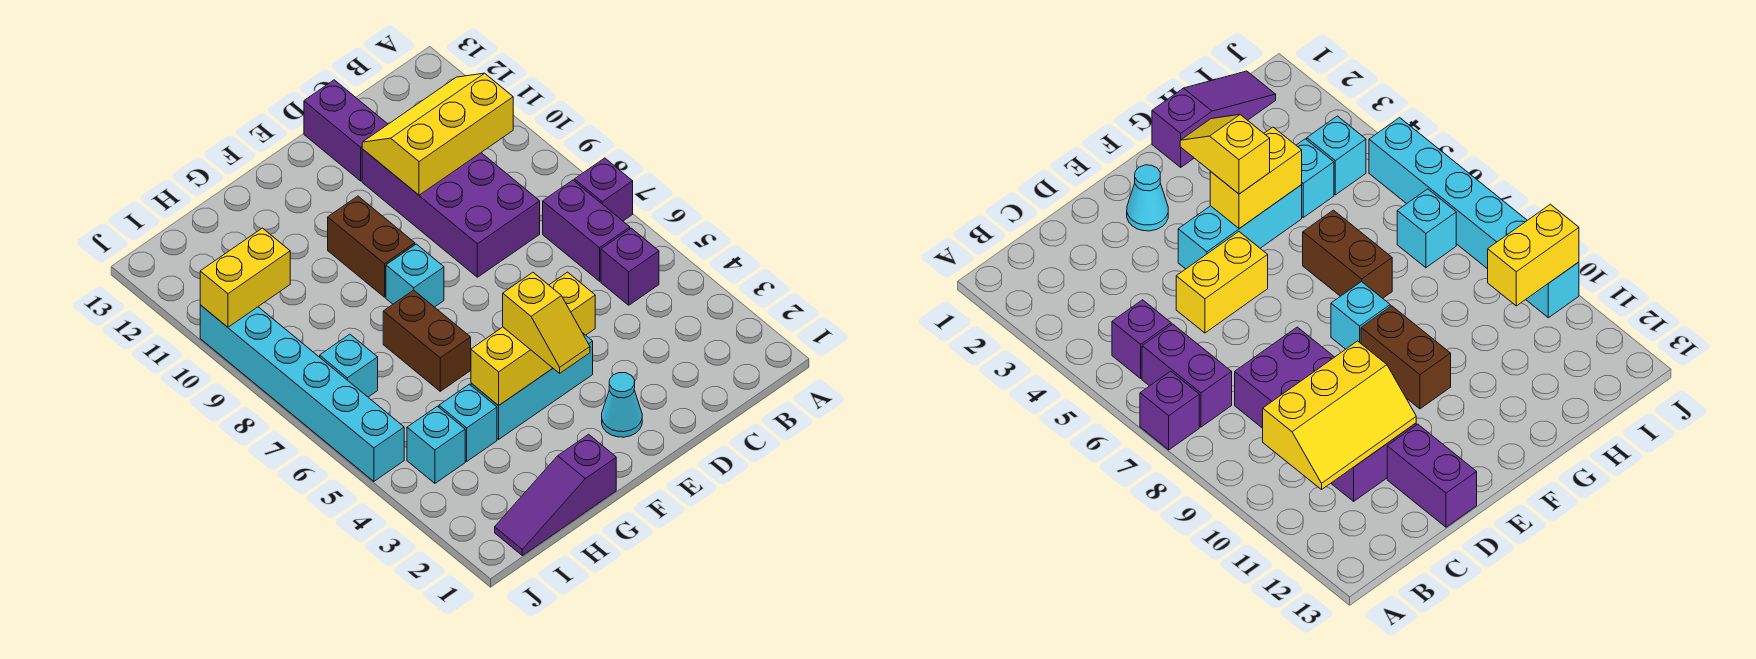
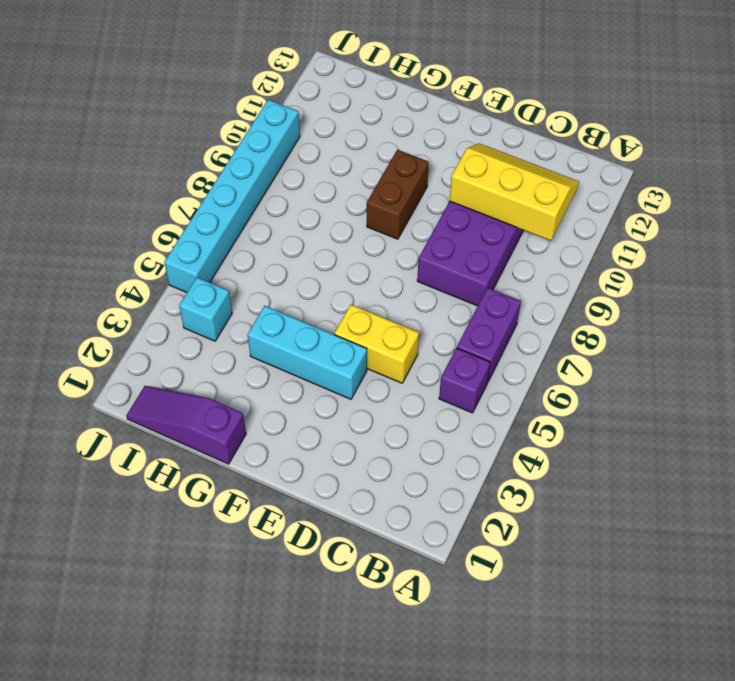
none -> purple 1x1 brick [574,158,633,221]
none -> purple 1x2 brick [304,80,388,181]
none -> cyan 1x1 cone [602,373,642,437]

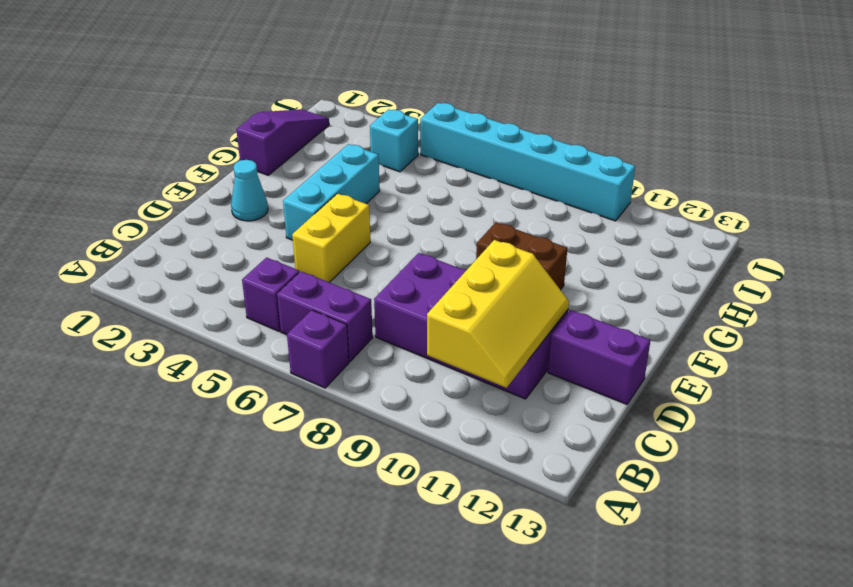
none -> cyan 1x1 brick [386,244,444,307]
none -> brown 1x2 brick [383,290,471,391]
none -> cyan 1x1 brick [439,384,497,461]

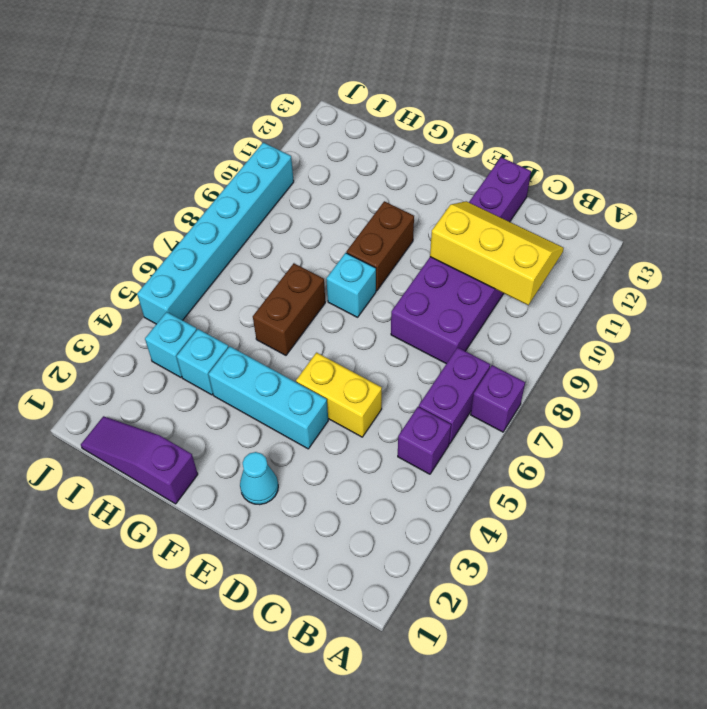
none -> cyan 1x1 brick [320,334,378,397]
none -> yellow 1x2 brick [471,327,553,406]
none -> yellow 1x2 brick [200,228,290,327]

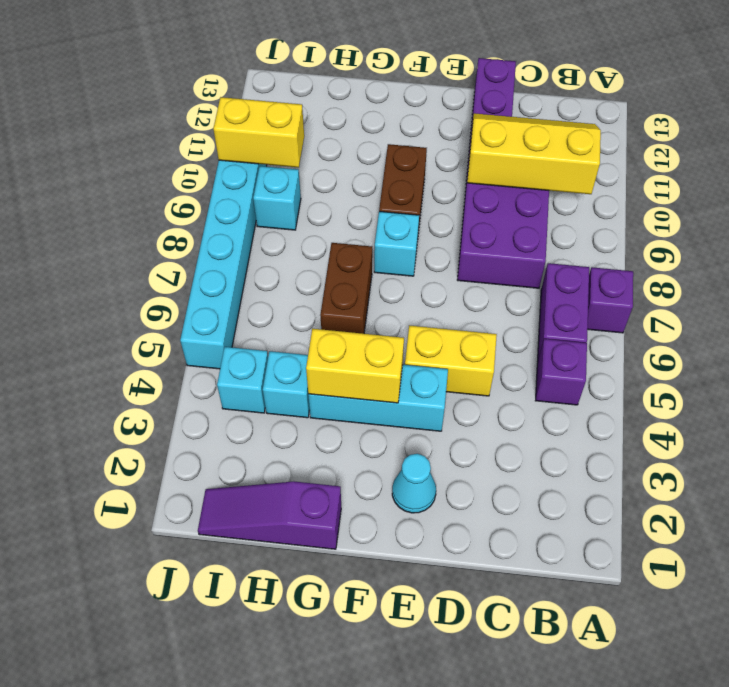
cyan 1x1 brick [253,166,301,230] -> cyan 1x1 brick moved to [320,334,378,397]
none -> yellow 1x2 slope [503,272,590,373]

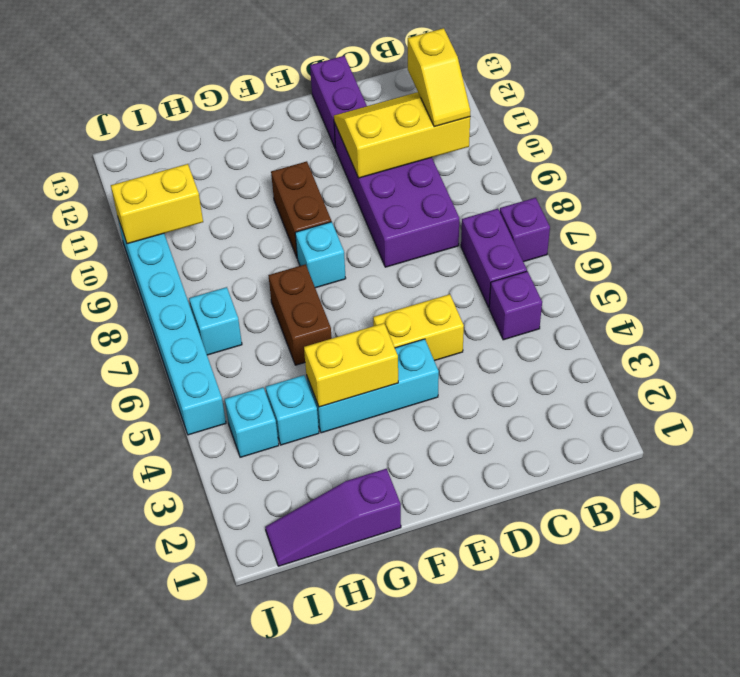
yellow 1x2 slope [408,28,470,127] -> yellow 1x2 slope moved to [503,272,590,373]
none -> cyan 1x1 cone [602,373,642,437]

